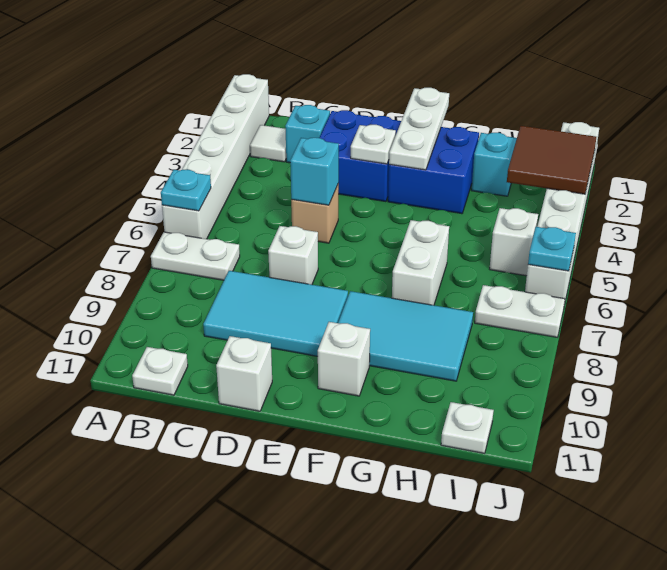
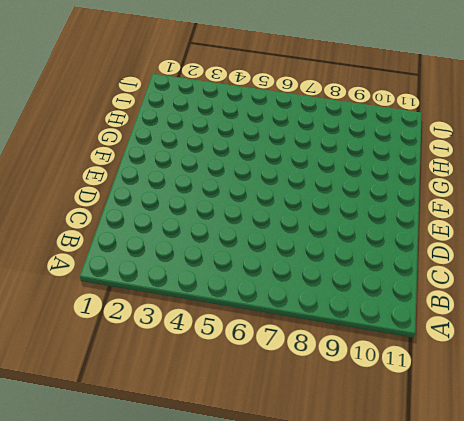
none -> white 1x6 brick [162,74,269,239]
none -> white 1x2 plate [151,232,240,280]
none -> white 1x1 tile [250,125,286,162]

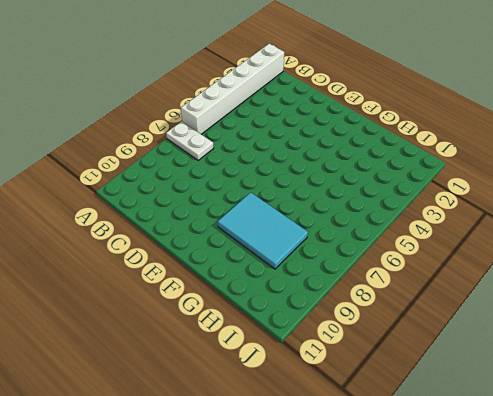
none -> white 1x1 tile [250,125,286,162]
none -> white 1x1 plate [132,347,188,395]
none -> cyan 1x1 brick [285,105,330,163]

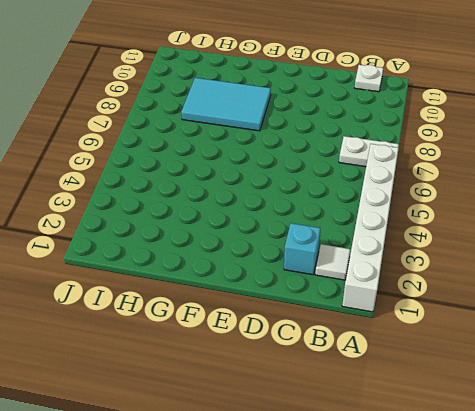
none -> cyan 2x3 tile [203,271,348,356]
none -> blue 2x2 brick [320,110,401,202]
none -> tan 1x1 brick [291,183,339,243]

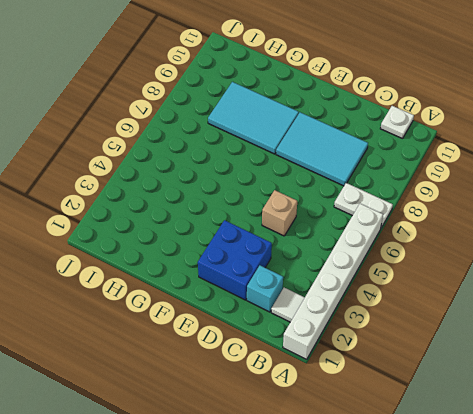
none -> white 1x1 brick [268,226,318,285]
none -> white 1x1 brick [216,336,272,411]
none -> blue 2x2 brick [388,127,479,214]

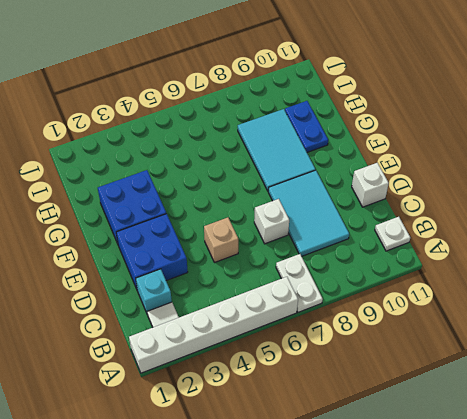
blue 1x2 plate [285,101,328,152] -> none
none -> white 1x1 brick [318,322,370,396]
none -> white 1x2 brick [392,220,449,305]
none -> cyan 1x1 brick [471,133,517,196]

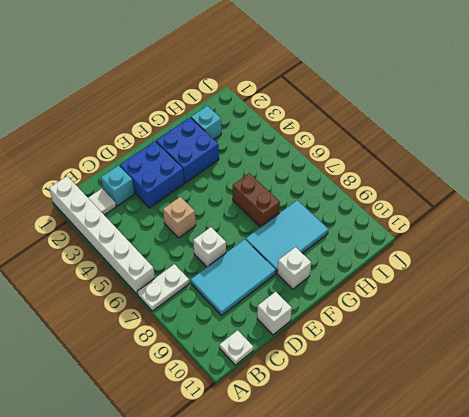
brown 1x2 brick [233,173,280,227] -> white 1x2 brick [392,220,449,305]
none -> white 1x1 brick [490,208,538,276]
none -> white 1x2 plate [475,285,565,337]
none -> white 1x1 plate [441,402,494,453]

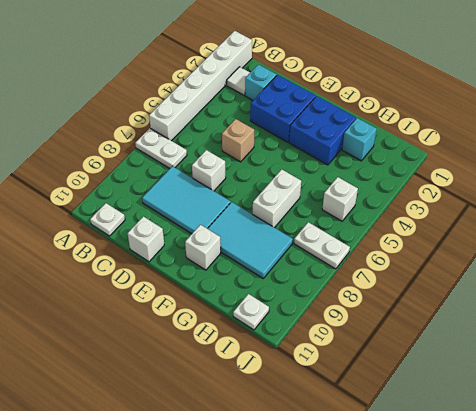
none -> white 1x6 brick [525,122,599,305]
none -> cyan 1x1 plate [161,170,211,211]
none -> cyan 1x1 brick [290,138,339,205]

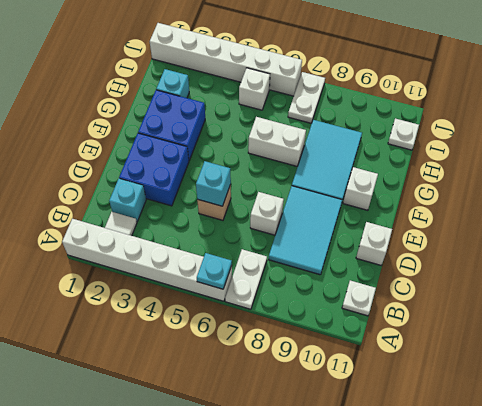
none -> white 1x1 plate [351,125,396,164]
none -> white 1x3 plate [389,88,449,170]
none -> brown 2x2 tile [507,126,596,194]

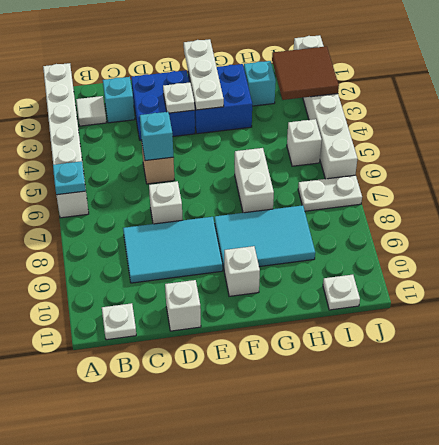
none -> white 1x2 plate [151,232,240,280]
none -> cyan 1x1 plate [528,227,576,271]

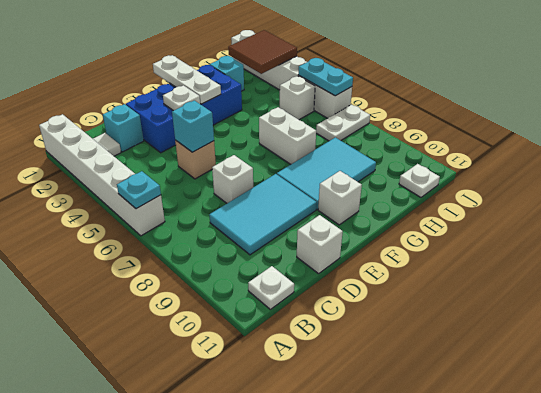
cyan 1x2 plate [298,58,353,96] -> cyan 1x1 plate [528,227,576,271]
none -> white 1x2 plate [151,232,240,280]

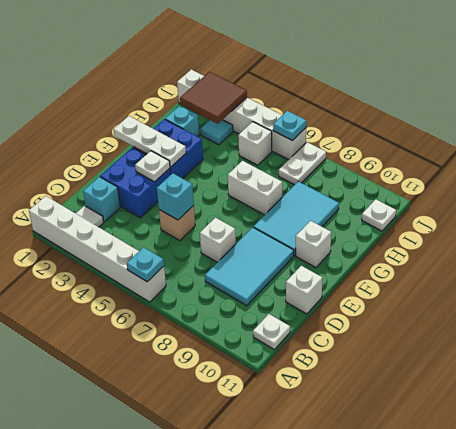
cyan 1x1 tile [200,120,233,145] -> none
none -> white 1x2 plate [151,232,240,280]

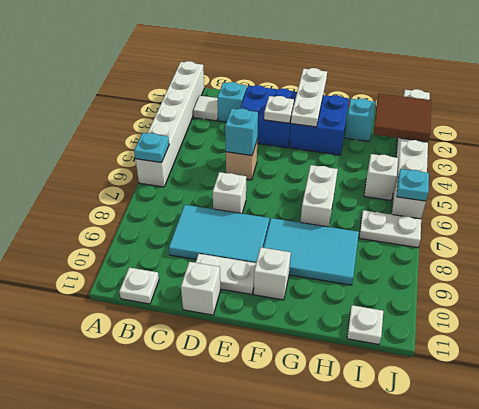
white 1x2 plate [195,254,256,294] -> white 1x2 plate moved to [151,232,240,280]

